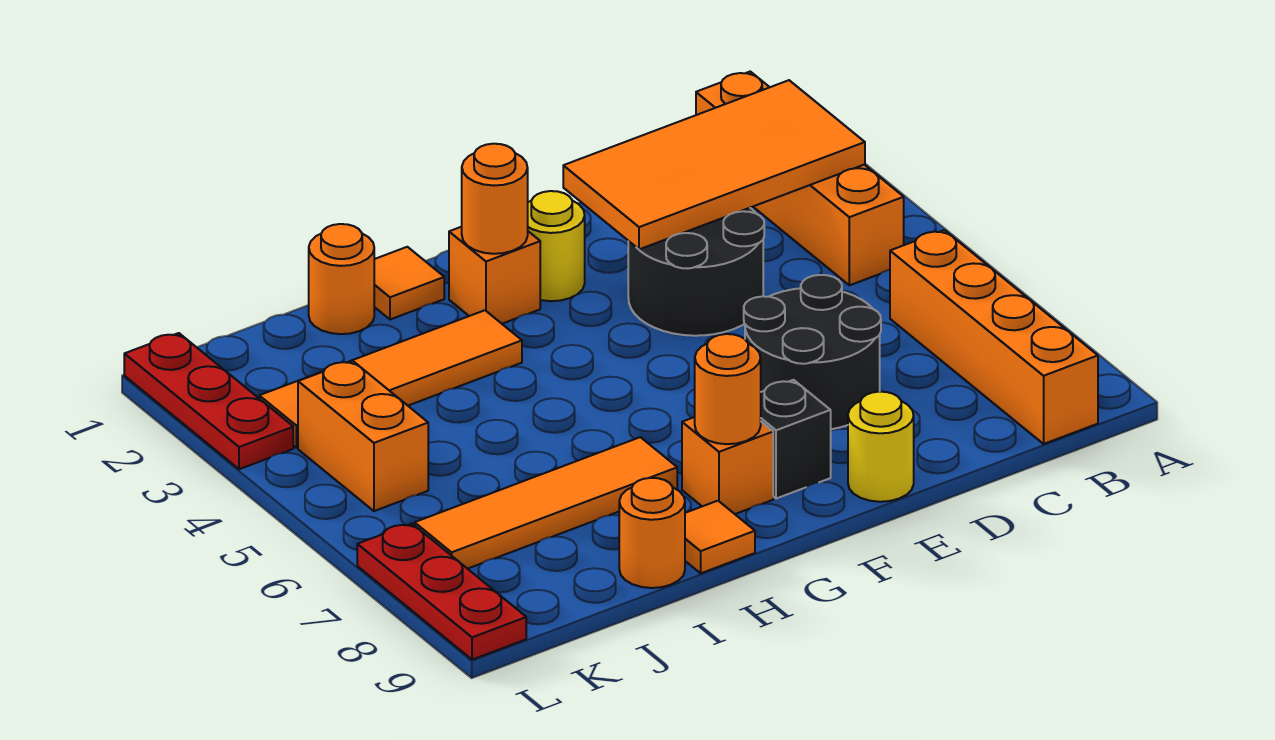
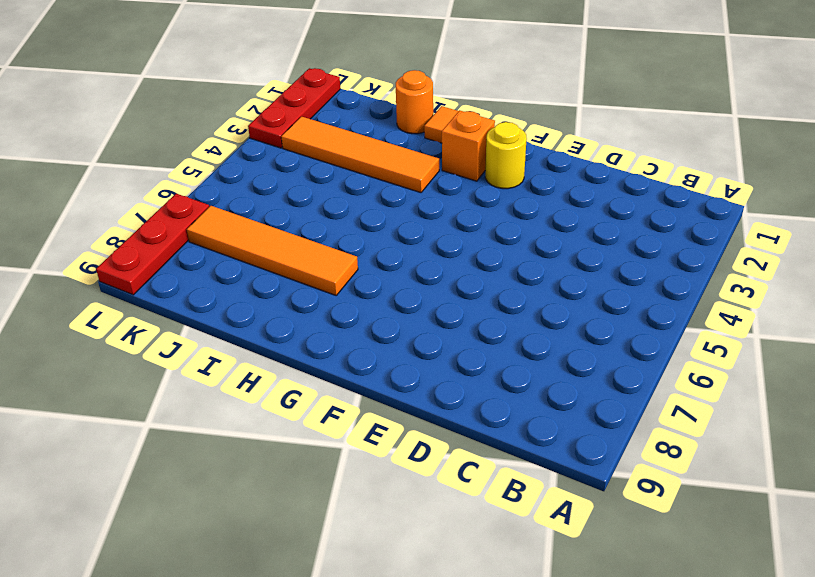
none -> orange 1x4 brick [696,72,904,285]
none -> orange 1x4 brick [890,230,1098,444]
none -> black 2x2 round brick [628,208,764,336]

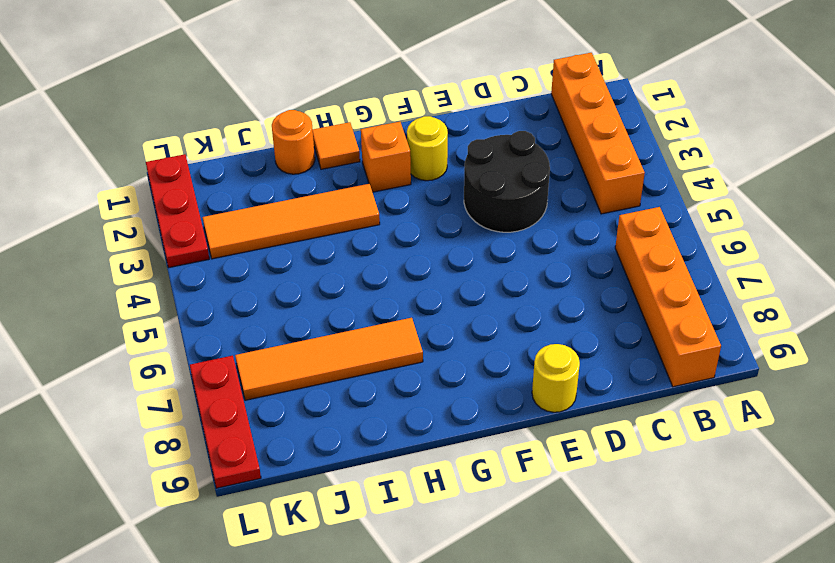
none -> black 2x2 round brick [744,275,881,429]
none -> black 1x1 brick [761,380,831,499]
none -> orange 1x1 brick [682,417,773,514]

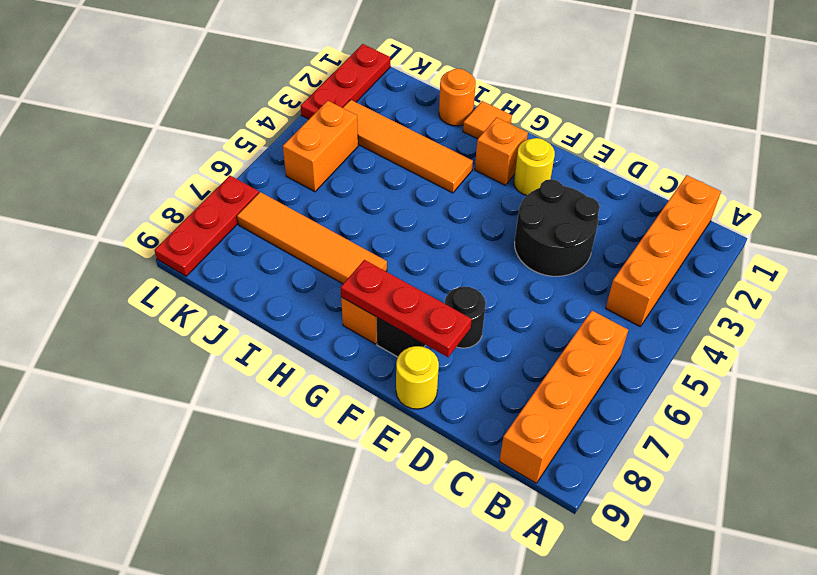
black 1x1 round brick [445,287,486,348] -> black 2x2 round brick [744,275,881,429]
red 1x3 plate [340,260,472,357] -> orange 1x1 round brick [695,334,761,444]
none -> orange 1x1 tile [685,501,755,573]
none -> orange 1x1 round brick [619,478,685,588]
none -> orange 2x4 tile [563,80,865,249]

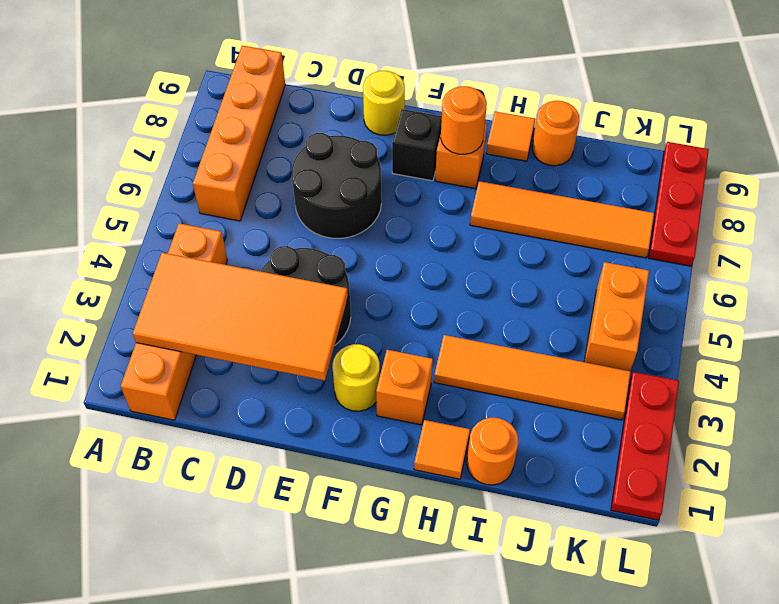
none -> orange 1x1 round brick [462,144,528,254]

